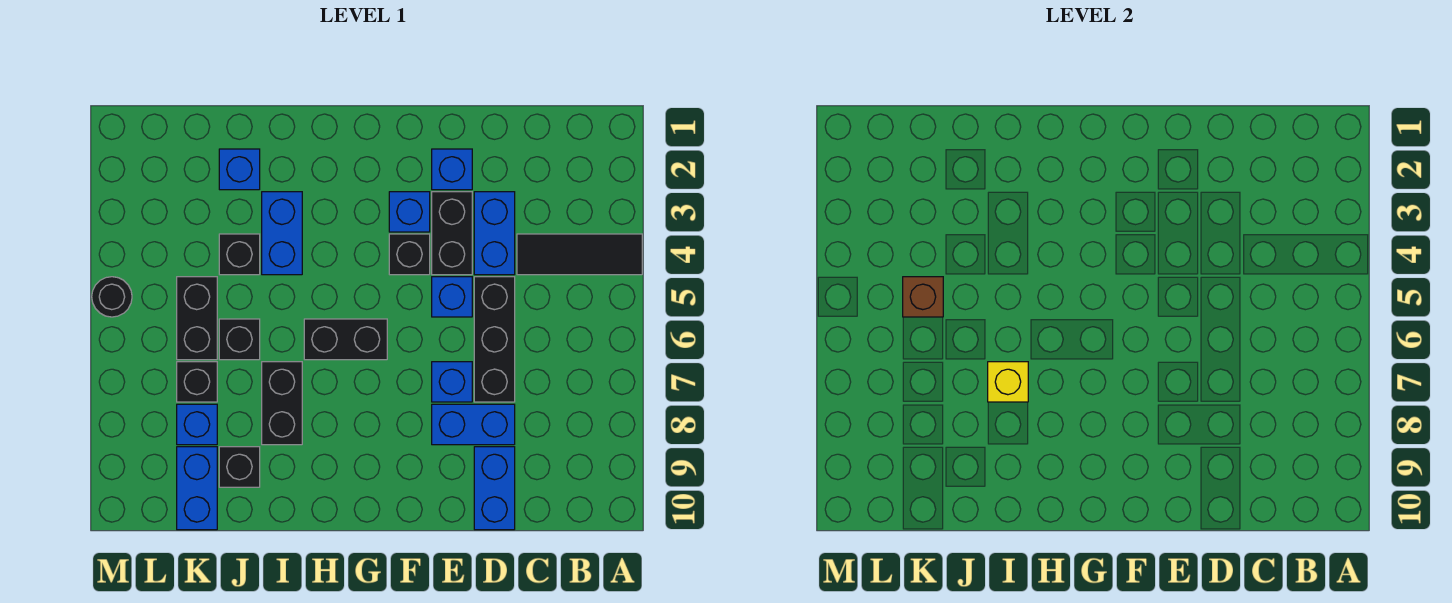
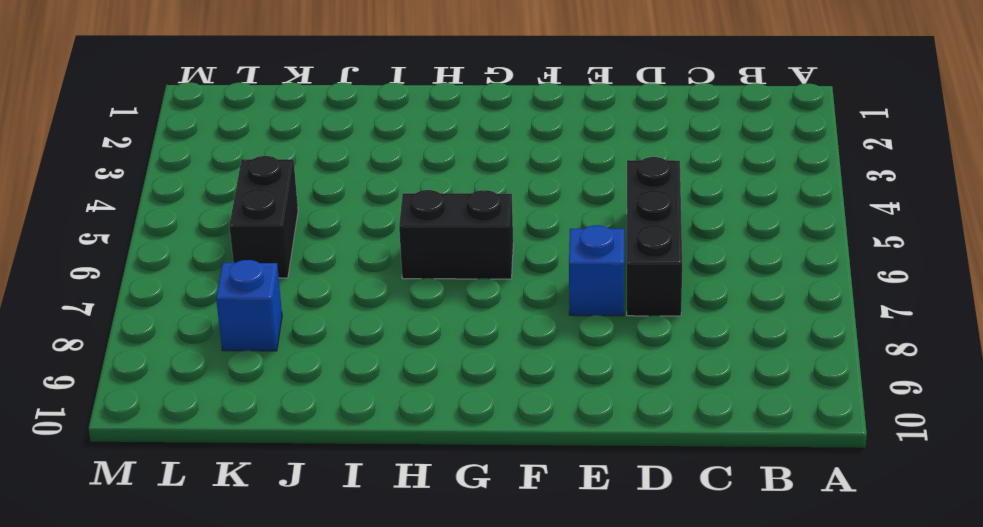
none -> black 1x3 tile [517,234,642,275]
none -> blue 1x2 brick [474,192,515,275]
none -> blue 1x2 brick [432,404,515,445]

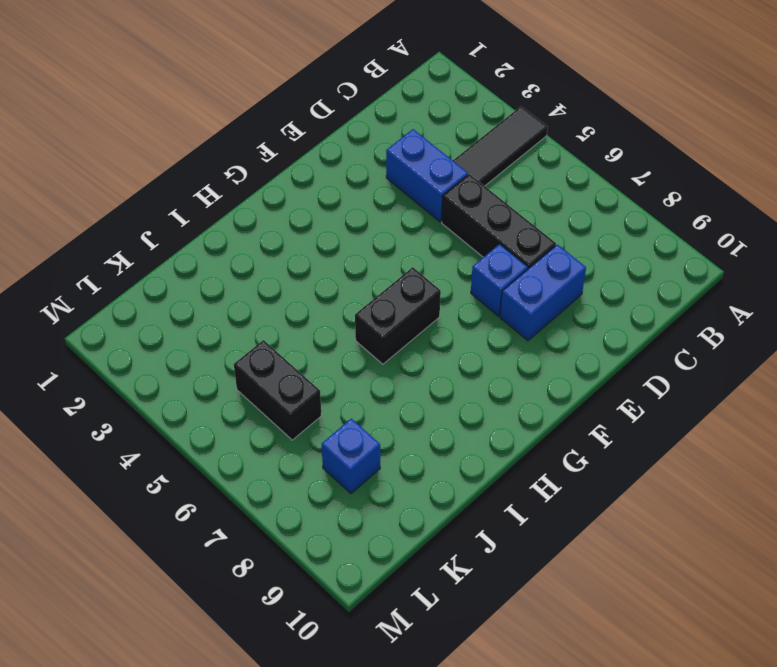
none -> blue 1x2 brick [474,447,515,530]
none -> blue 1x1 brick [432,149,472,190]
none -> black 1x2 brick [432,192,472,275]

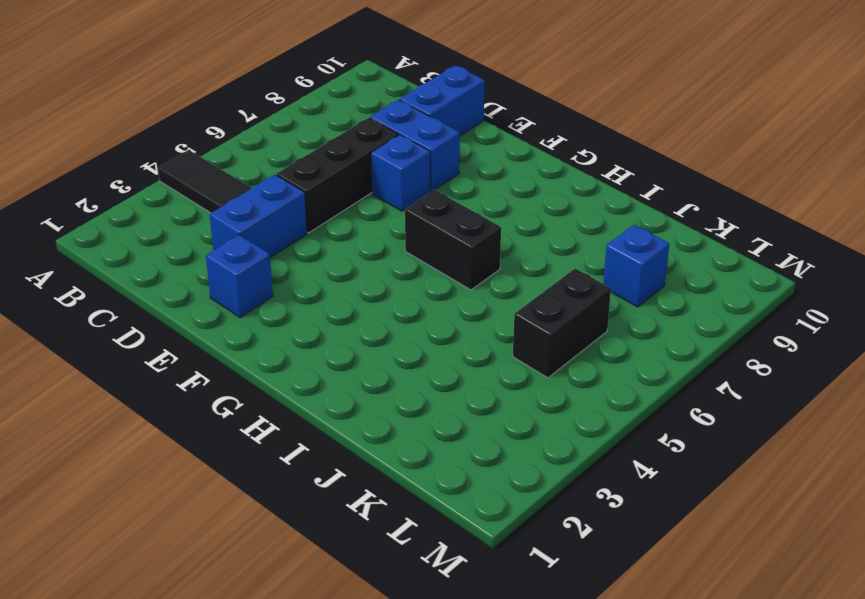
none -> black 1x2 brick [432,192,472,275]
none -> blue 1x1 brick [432,277,472,317]
none -> blue 1x1 brick [389,192,430,232]

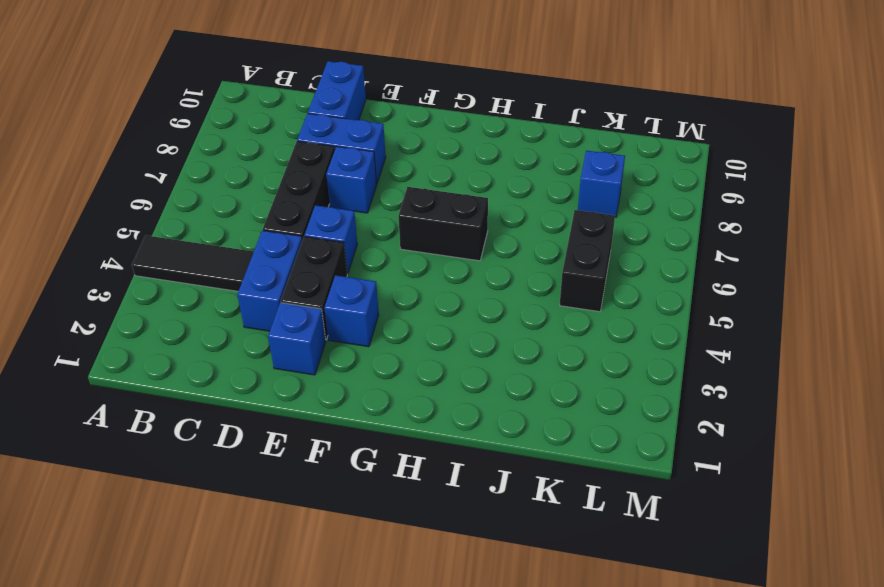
none -> black 1x1 brick [389,234,430,275]
none -> blue 1x2 brick [262,192,302,275]
none -> black 1x2 brick [262,362,302,445]

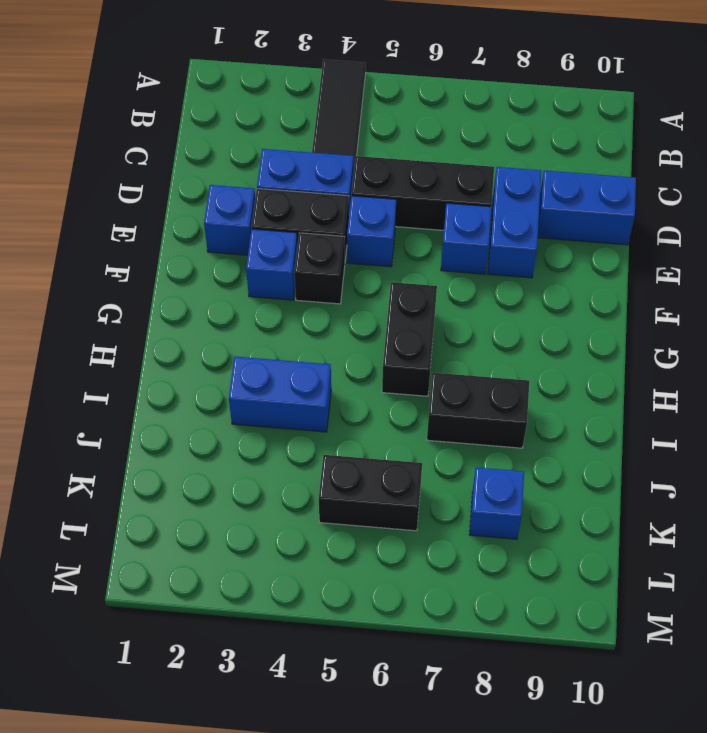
none -> blue 1x1 brick [219,149,260,190]
none -> black 1x1 brick [219,234,260,275]
none -> black 1x1 brick [219,319,260,360]

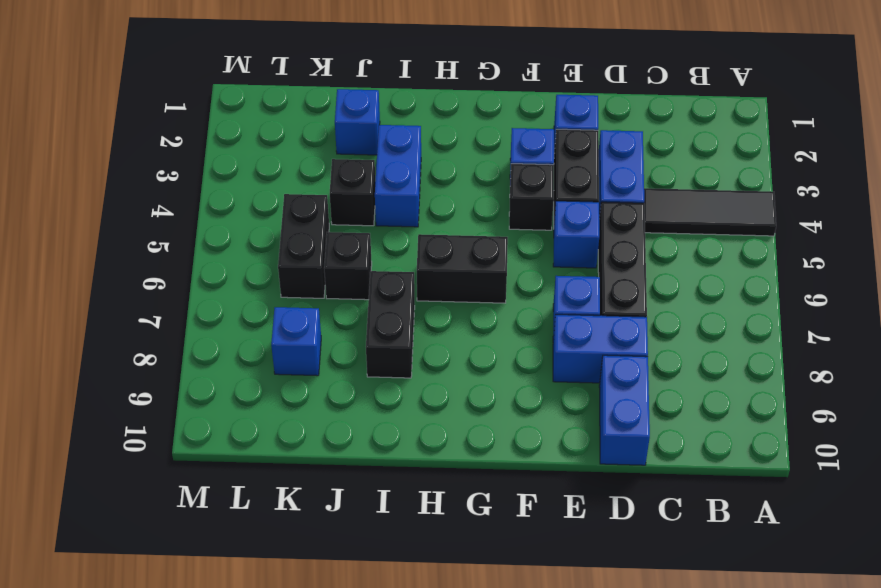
none -> black 1x1 brick [219,447,260,487]
none -> black 1x1 brick [177,362,217,402]
none -> blue 1x2 brick [177,447,217,530]

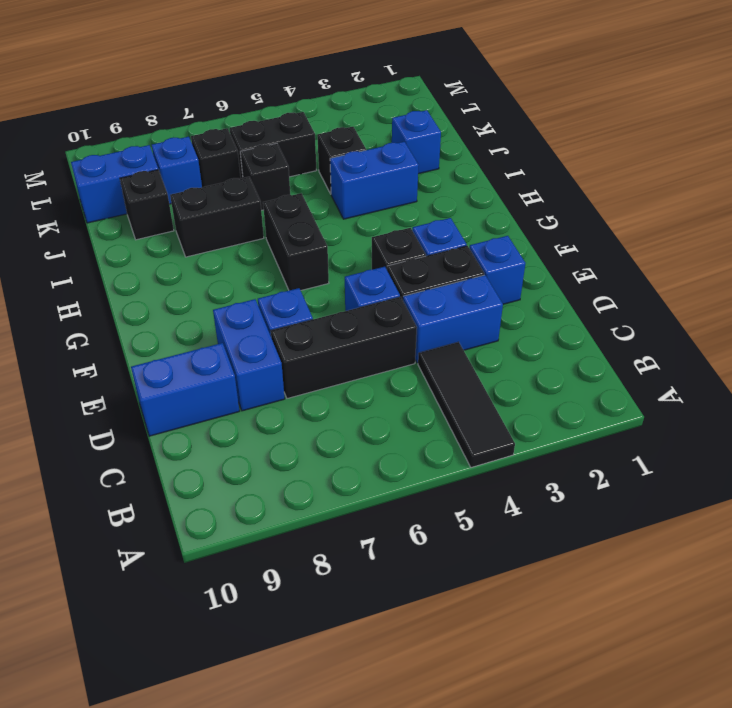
none -> black 1x1 round brick [92,277,132,317]
none -> yellow 1x1 brick [988,362,1028,402]
none -> brown 1x1 brick [903,277,943,317]

